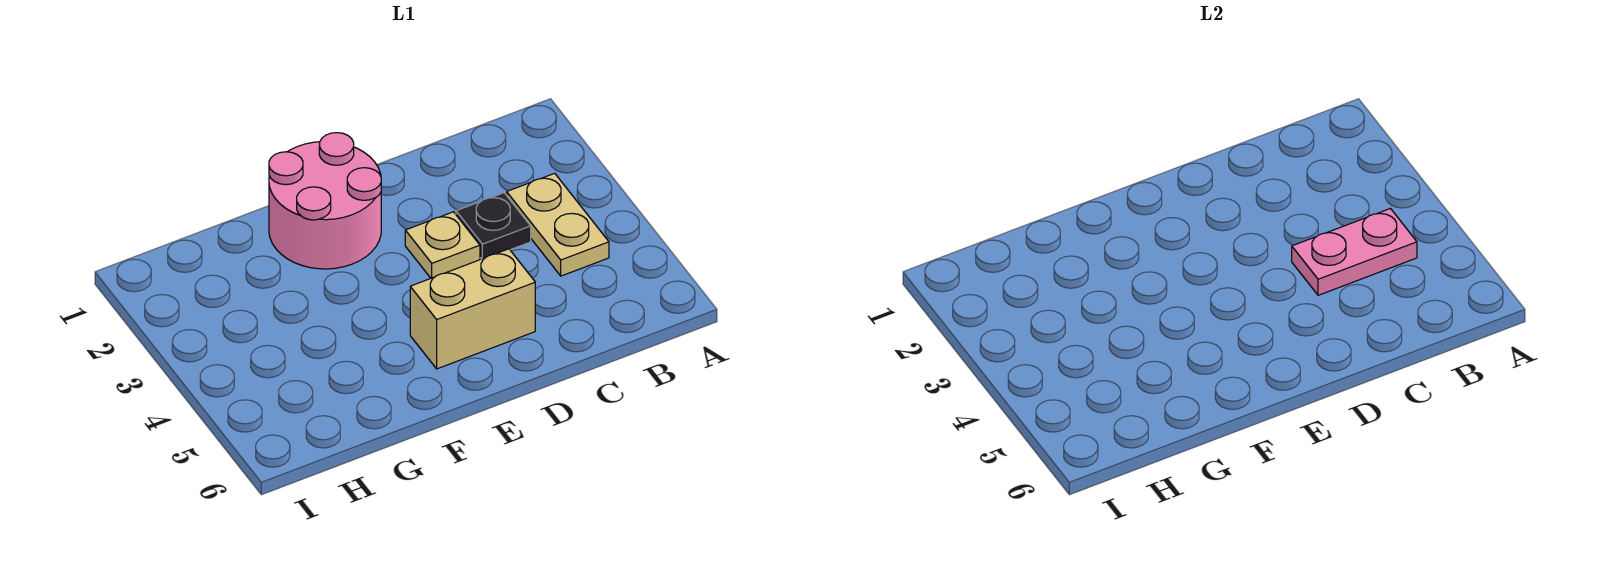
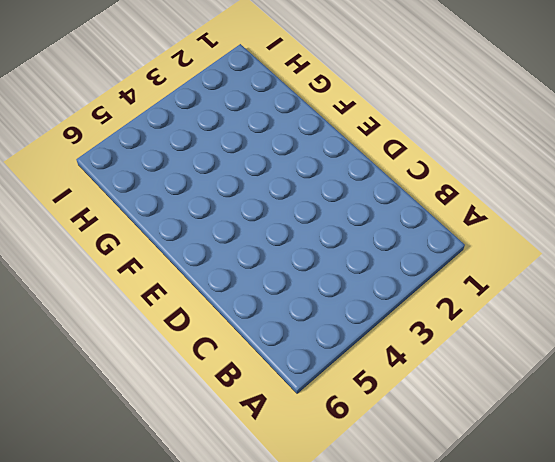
none -> tan 1x2 plate [507,173,609,276]
none -> black 1x1 plate [456,193,531,259]

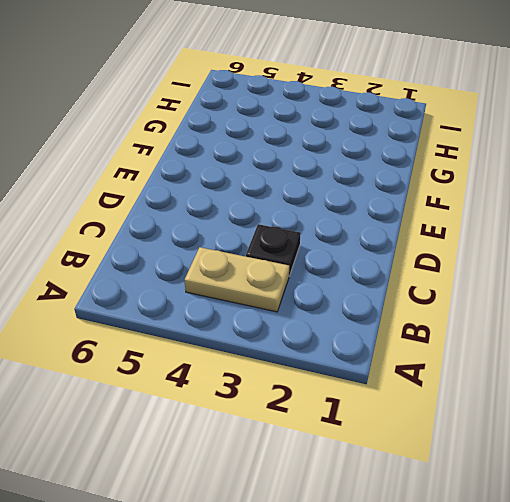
none -> tan 1x1 plate [405,212,480,278]
none -> tan 1x2 brick [410,249,535,369]

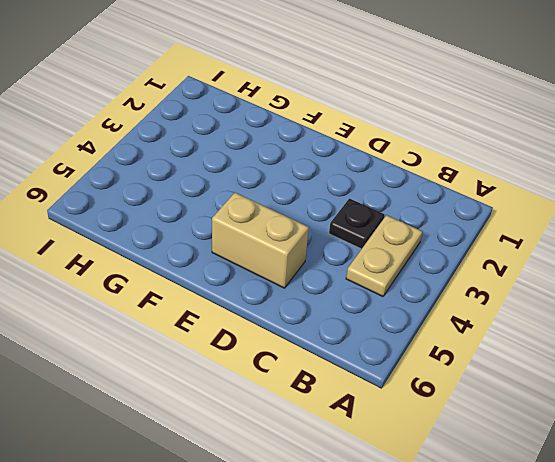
none -> tan 1x1 plate [405,212,480,278]
none -> pink 2x2 round brick [269,133,381,269]

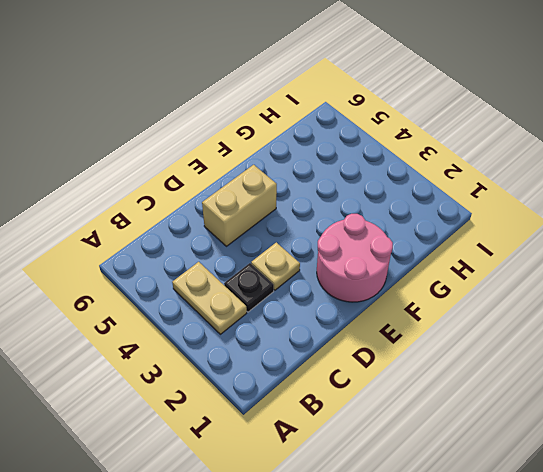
none -> pink 1x2 plate [1292,209,1417,295]

